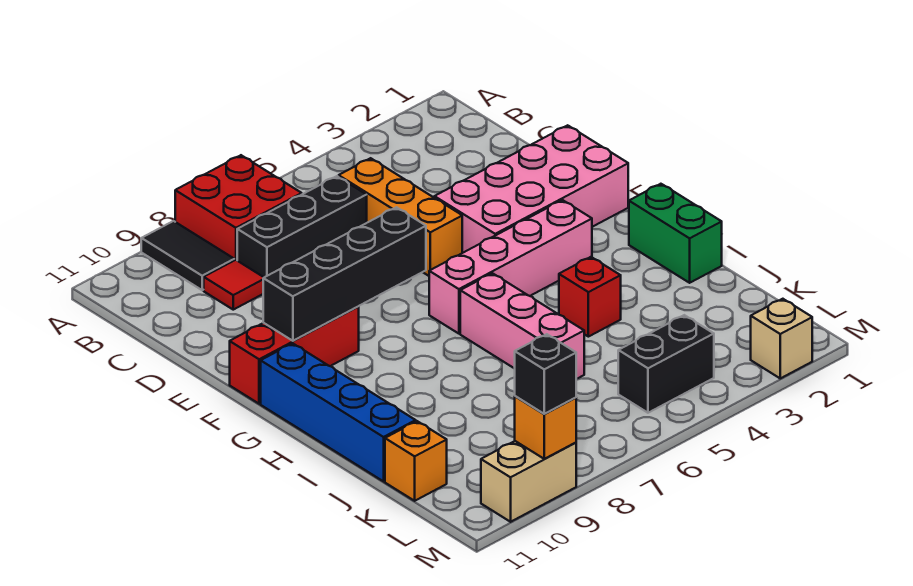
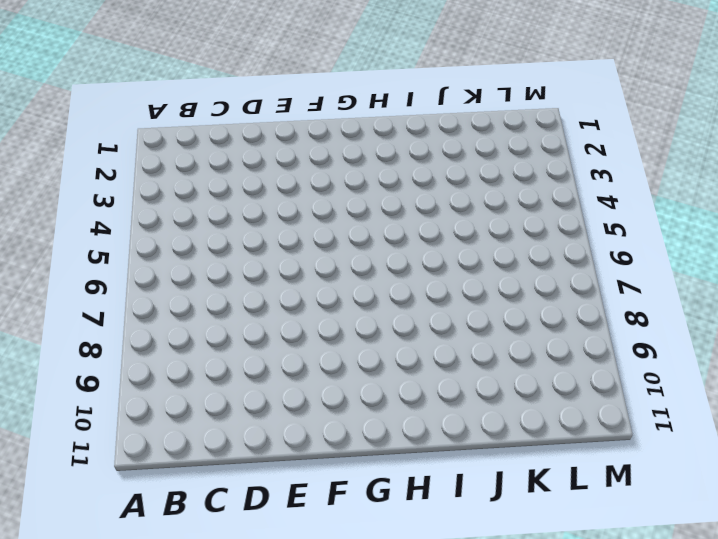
none -> red 2x2 brick [175,155,302,260]
none -> black 1x2 tile [141,221,234,290]
none -> orange 1x3 brick [339,158,462,276]

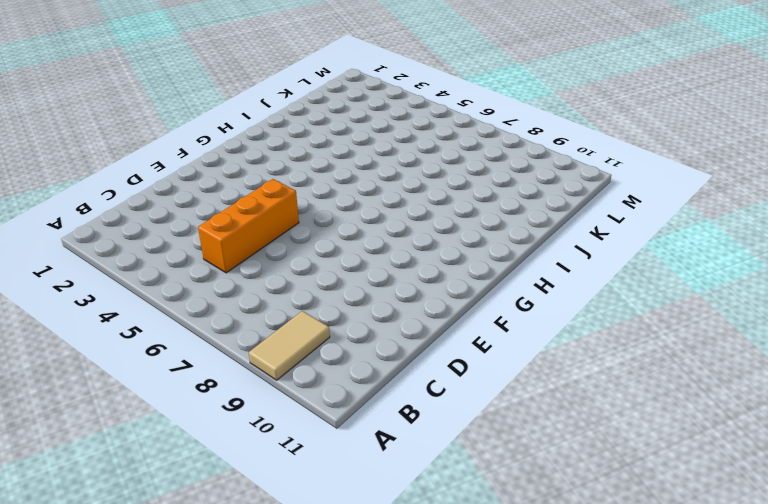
tan 1x2 tile [249,311,330,380] -> black 1x2 tile [141,221,234,290]
none -> red 2x2 brick [175,155,302,260]
none -> black 1x3 brick [237,176,367,277]
none -> red 1x1 tile [204,260,264,310]

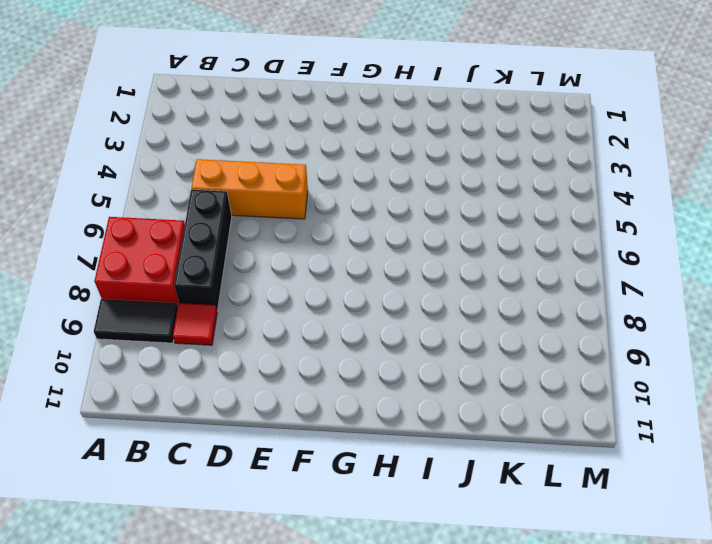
none -> pink 2x4 brick [434,125,628,253]
none -> red 1x3 brick [230,307,359,404]
none -> pink 1x4 brick [429,200,592,334]

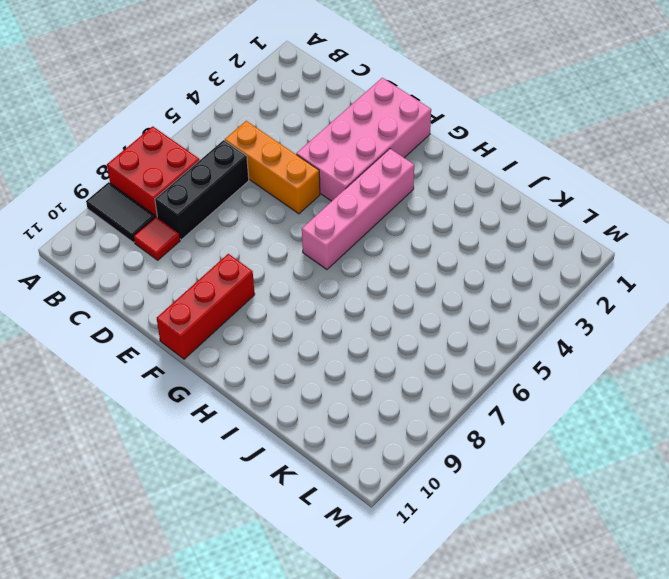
none -> blue 1x4 brick [261,343,416,481]
none -> green 1x2 brick [629,184,722,283]
none -> pink 1x3 brick [460,273,584,379]

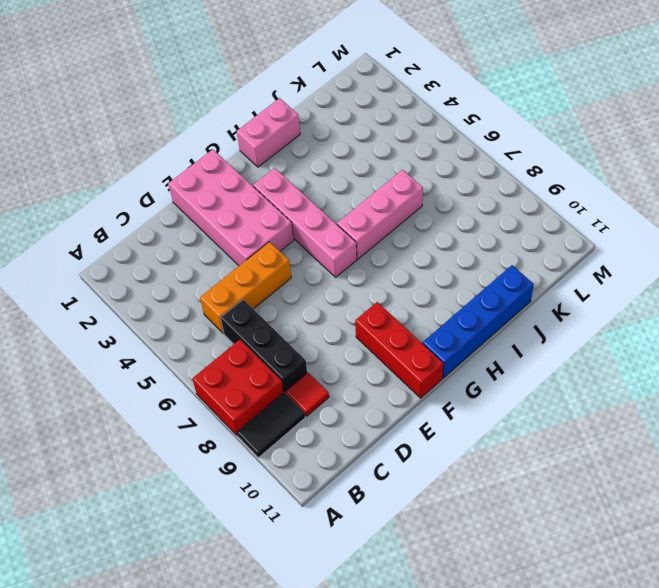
pink 1x2 brick [237,98,300,167] -> green 1x2 brick [629,184,722,283]
none -> red 1x1 brick [559,257,621,337]
none -> orange 1x1 brick [385,421,447,501]
none -> black 1x2 brick [618,315,714,413]

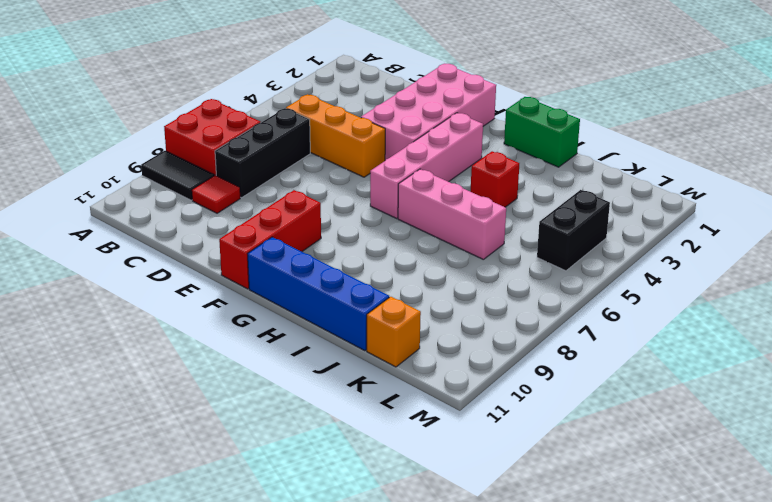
none -> tan 1x1 brick [751,299,812,378]
none -> tan 1x2 brick [481,441,576,522]
none -> black 1x4 brick [263,207,426,341]

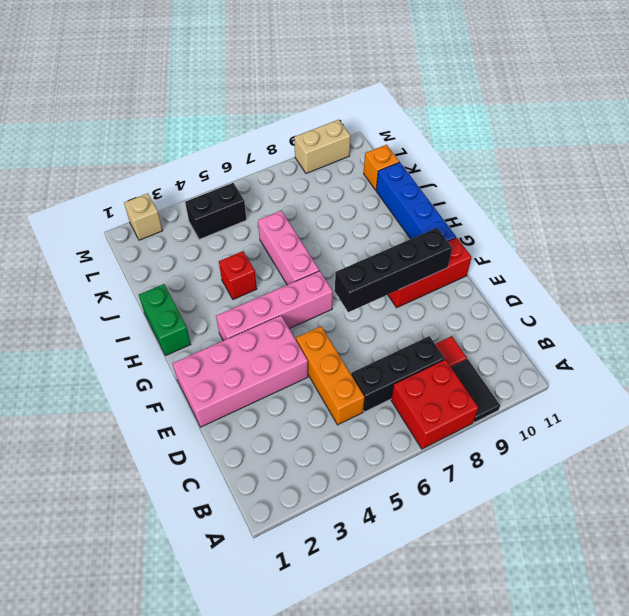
none -> orange 1x1 brick [515,396,576,459]
none -> black 1x1 brick [515,334,576,414]

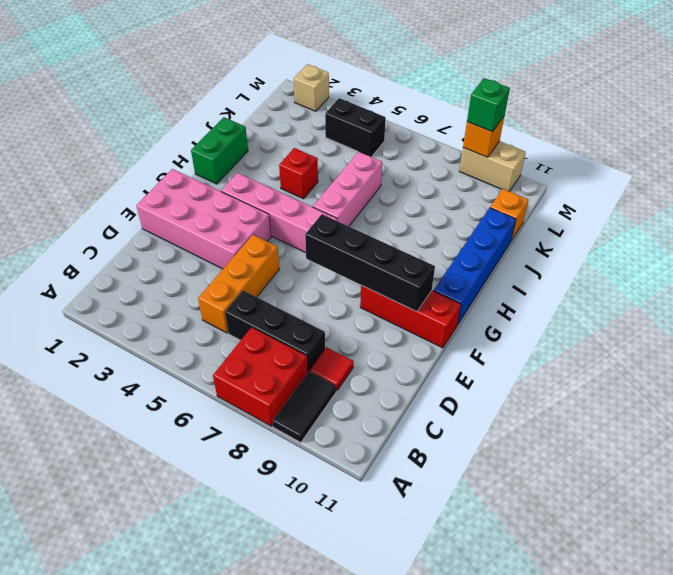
green 1x1 brick [467,78,510,132] -> black 1x1 brick [515,334,576,414]

